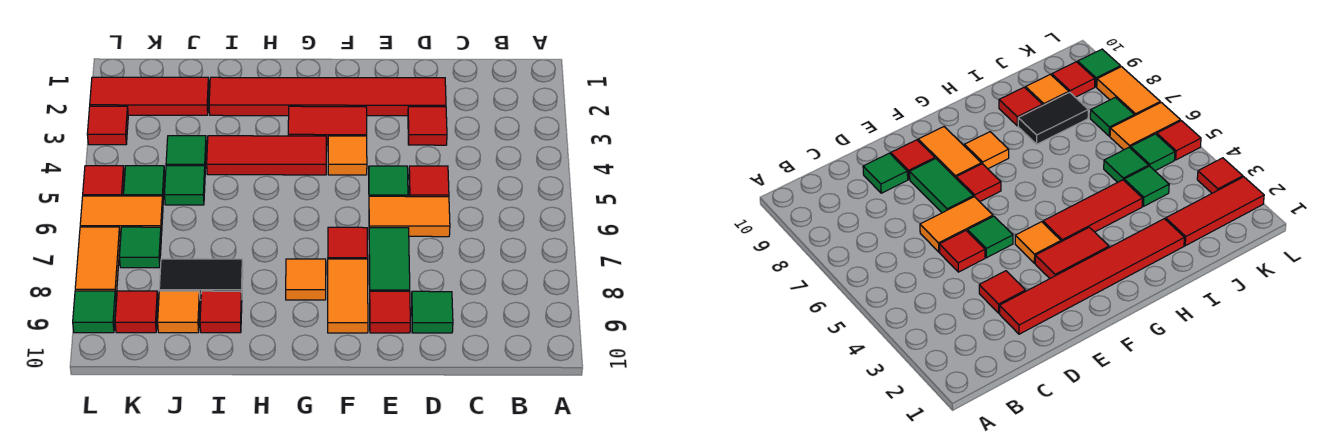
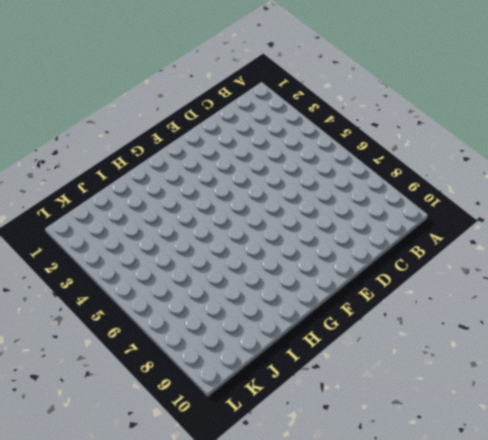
none -> red 1x6 tile [209,77,446,116]
none -> red 1x1 tile [408,107,447,145]
none -> red 1x1 tile [409,166,449,197]

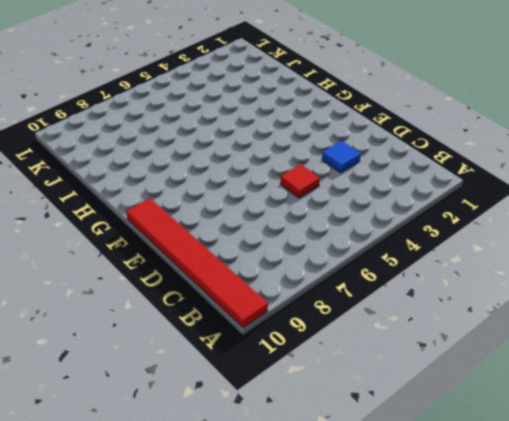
red 1x6 tile [126,198,268,328] -> red 1x6 tile moved to [209,77,446,116]
blue 1x1 tile [322,141,361,173] -> red 1x1 tile [408,107,447,145]
none -> orange 1x2 tile [369,196,450,237]
none -> green 1x1 tile [412,291,453,333]
none -> green 1x1 tile [369,166,408,197]

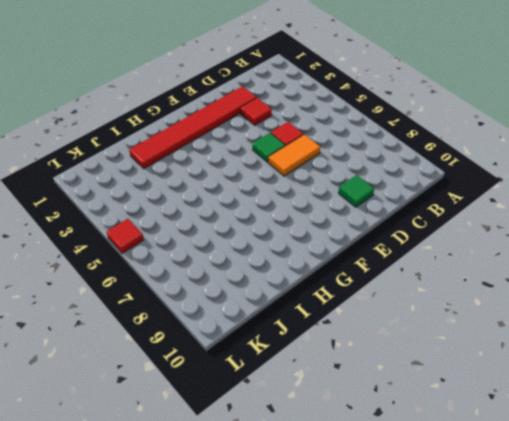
none -> green 1x2 tile [369,228,410,291]
none -> red 1x1 tile [370,291,410,333]
none -> red 1x2 tile [288,106,367,145]

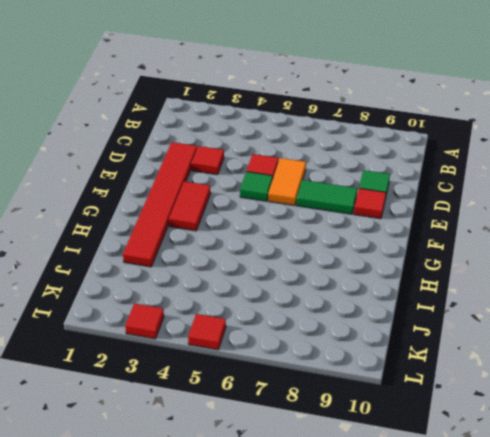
none -> orange 1x1 tile [328,136,367,175]
none -> red 1x1 tile [328,227,368,259]
none -> orange 1x2 tile [328,259,368,333]

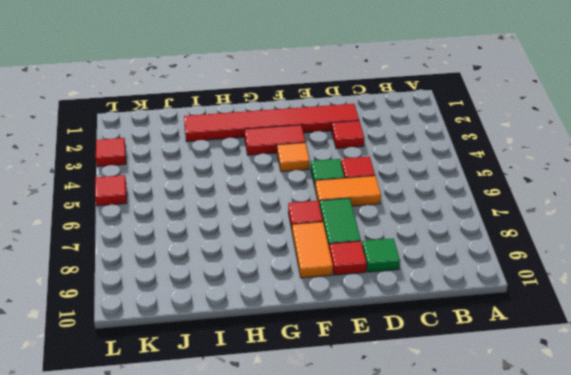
none -> red 1x3 tile [207,136,327,175]
none -> orange 1x1 tile [286,259,326,300]
none -> black 1x2 tile [159,259,243,300]

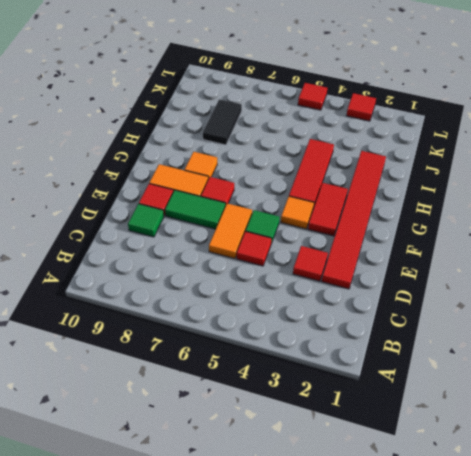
none -> red 1x1 tile [200,291,242,333]
none -> red 1x3 tile [90,77,209,115]
none -> green 1x1 tile [166,136,206,169]

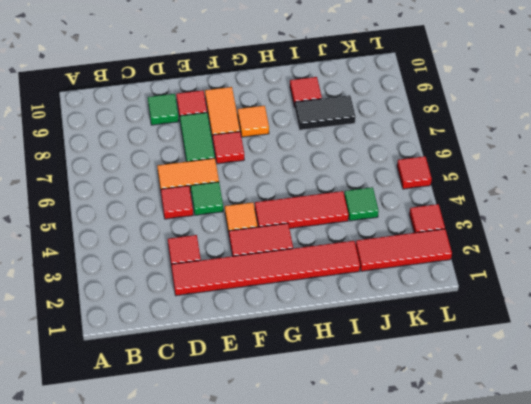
none -> green 1x1 tile [165,166,205,205]
none -> orange 1x1 tile [158,291,200,333]
none -> green 1x1 tile [124,166,165,200]

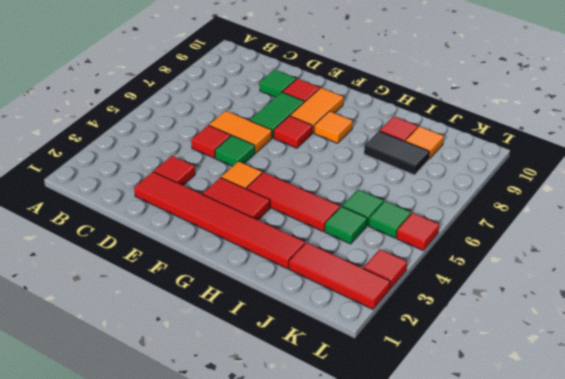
none -> orange 1x2 tile [80,196,163,236]
none -> green 1x1 tile [119,227,161,268]
none -> red 1x1 tile [115,291,158,333]

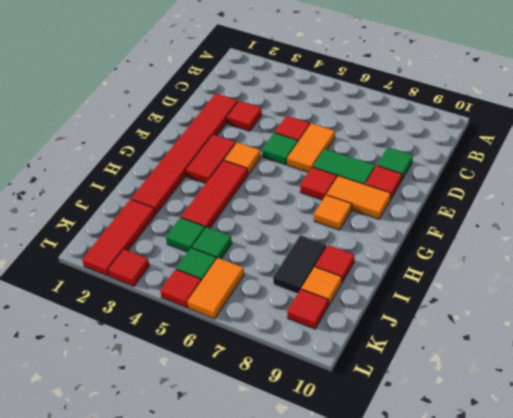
none -> green 1x1 tile [119,227,161,268]
none -> orange 1x2 tile [75,227,120,295]
none -> green 1x1 tile [73,291,116,333]

